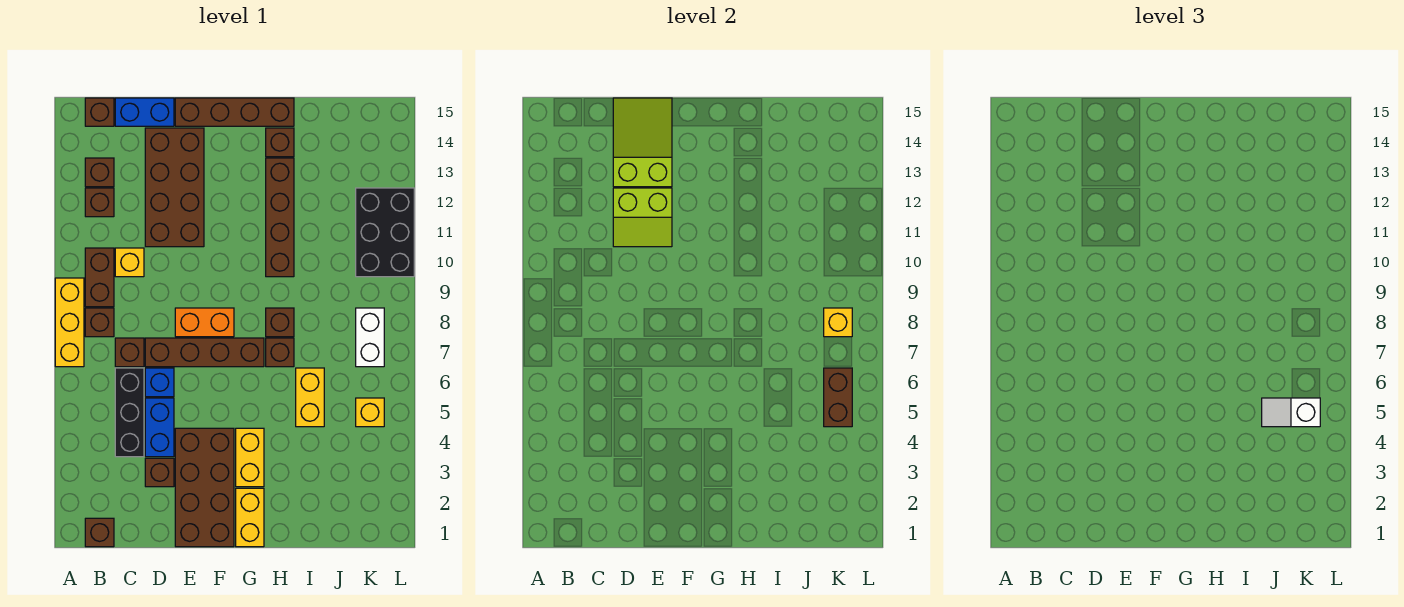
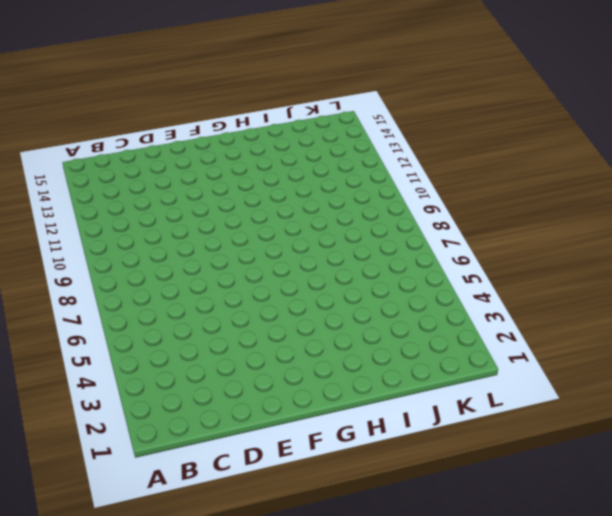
none -> yellow 1x3 brick [55,278,84,367]
none -> brown 1x1 brick [85,518,114,547]
none -> brown 1x1 brick [85,308,114,337]
none -> brown 1x2 brick [85,248,114,307]

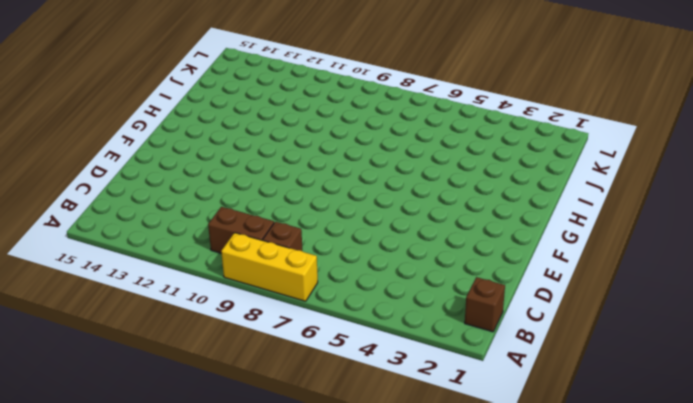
none -> brown 1x1 brick [85,188,114,217]
none -> brown 1x1 brick [85,158,114,187]
none -> brown 1x1 brick [85,98,114,126]
none -> black 1x3 brick [115,368,144,457]

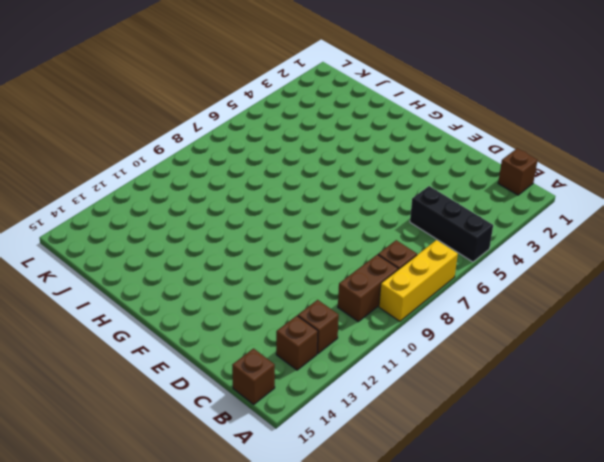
black 1x3 brick [410,186,493,262] -> black 1x3 brick turned to [115,368,144,457]
none -> brown 1x1 brick [115,338,144,367]
none -> yellow 1x1 brick [115,248,144,277]
none -> blue 1x2 brick [115,98,174,126]
none -> brown 1x1 brick [145,458,174,487]

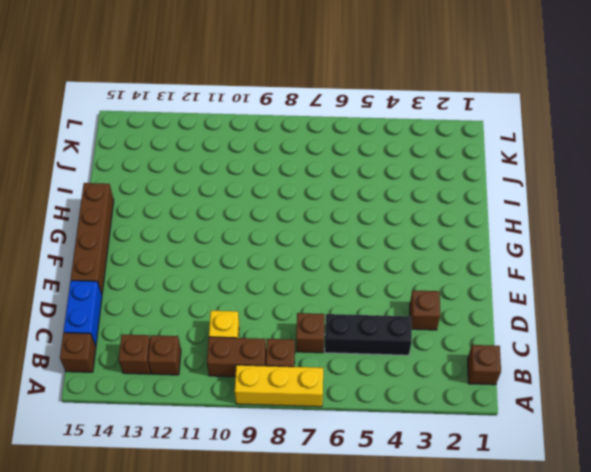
none -> blue 1x2 brick [145,398,174,457]
none -> blue 1x1 brick [145,368,174,397]
none -> brown 1x4 brick [145,338,264,367]
none -> brown 2x4 brick [145,128,204,247]

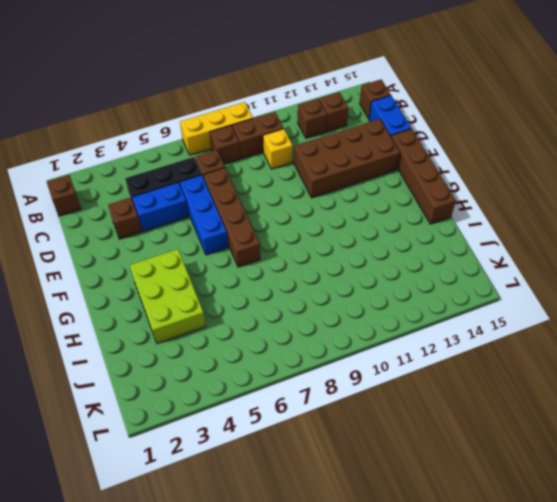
blue 1x3 brick [180,175,228,255] -> blue 1x1 brick [145,368,174,397]
lime 2x3 brick [130,249,206,344] -> yellow 1x2 brick [236,428,264,487]
none -> brown 2x4 brick [175,428,234,547]
none -> orange 1x2 brick [175,308,234,337]
none -> yellow 1x2 brick [236,488,264,547]
none -> brown 1x1 brick [266,338,294,367]

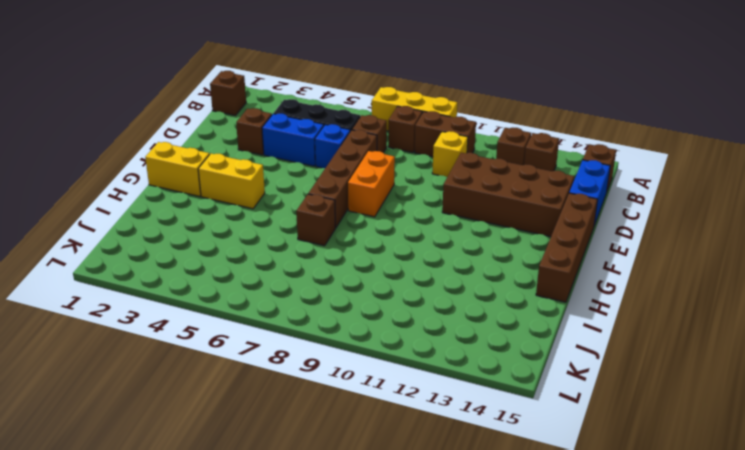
none -> brown 2x4 brick [175,428,234,547]
none -> brown 1x1 brick [266,308,294,337]
none -> brown 1x4 brick [266,158,294,277]
none -> brown 1x1 brick [266,128,294,157]

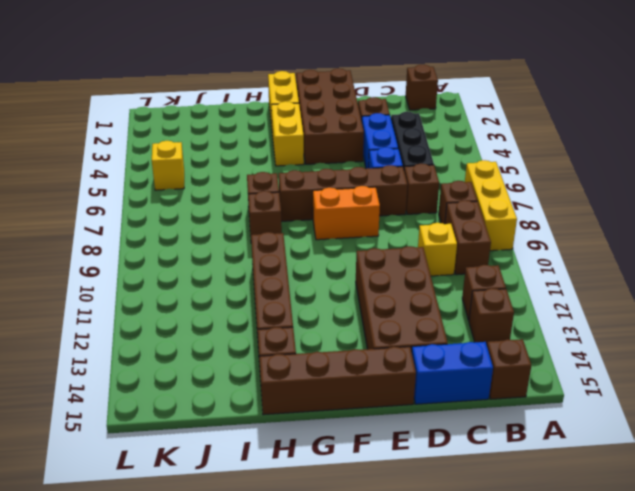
none -> yellow 1x2 brick [296,368,324,427]
none -> white 1x2 brick [356,308,384,367]
none -> black 2x3 brick [356,188,414,277]
none -> lime 2x2 slope [613,188,672,247]

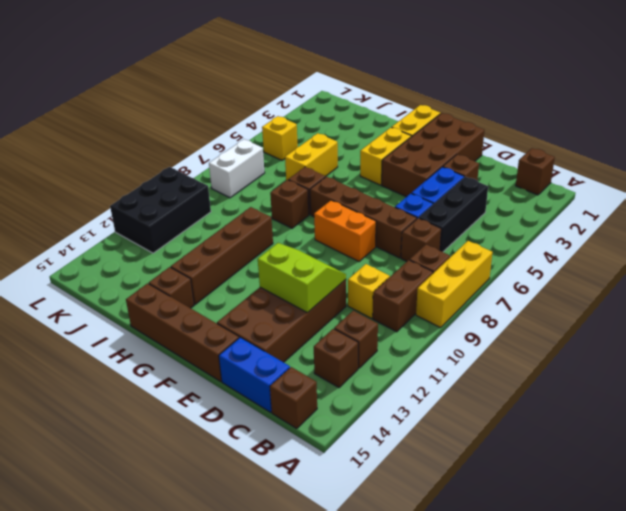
none -> lime 2x3 slope [613,98,672,187]
none -> brown 1x2 brick [824,368,852,427]
none -> yellow 1x1 brick [824,308,852,337]
none -> white 1x2 slope [1262,398,1320,427]

